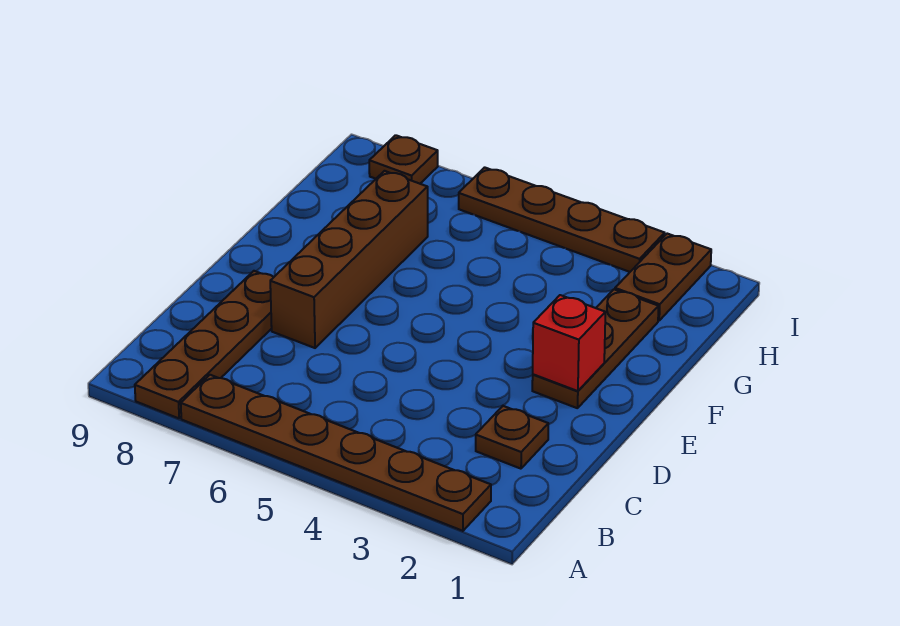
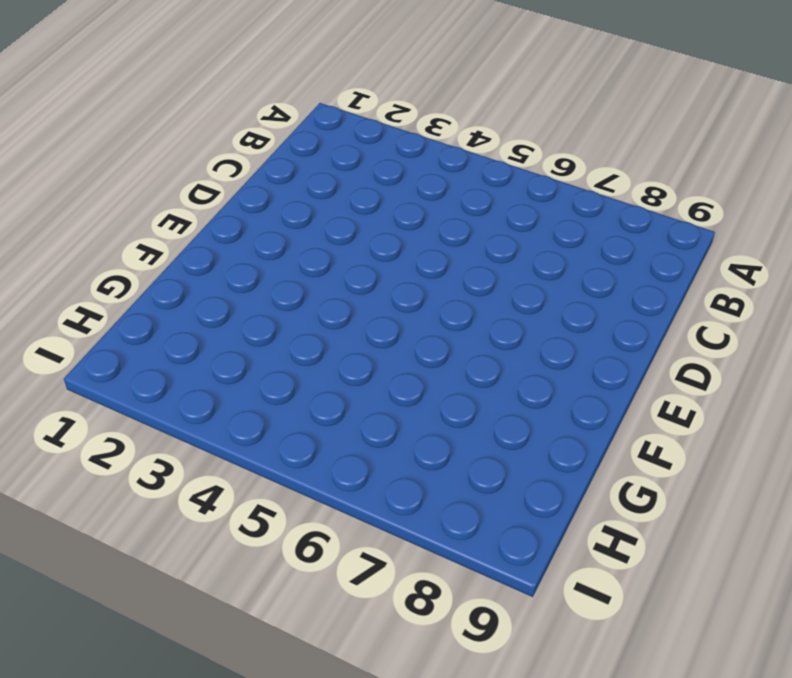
none -> brown 1x6 plate [181,375,491,531]
none -> brown 1x4 plate [135,271,274,418]

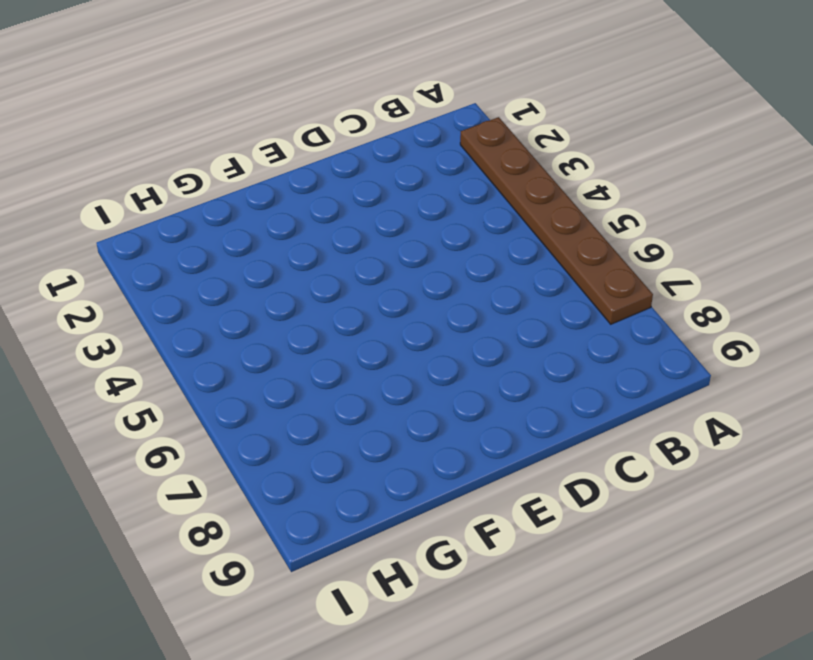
none -> brown 1x4 plate [135,271,274,418]
none -> brown 1x1 plate [476,406,548,469]

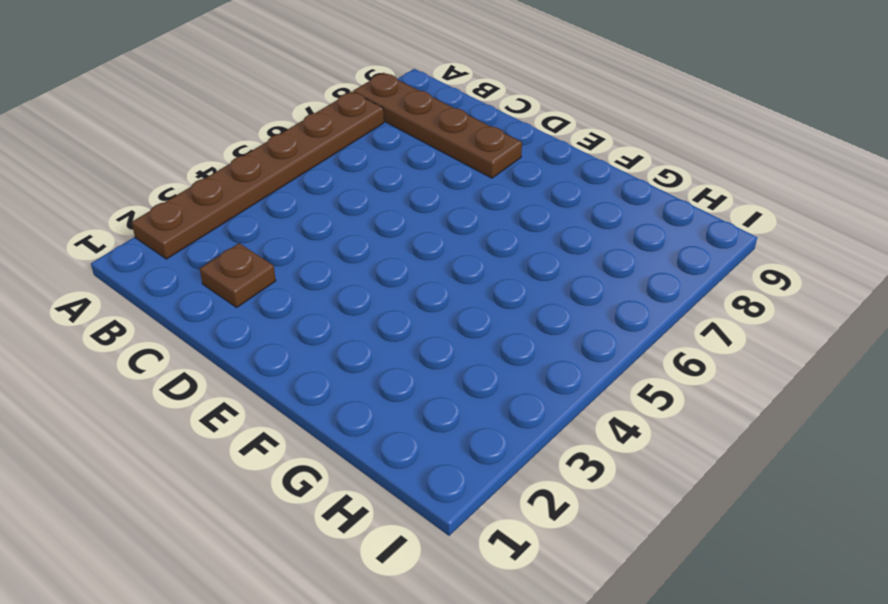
none -> brown 1x4 brick [270,171,428,348]
none -> brown 1x3 plate [532,289,659,408]

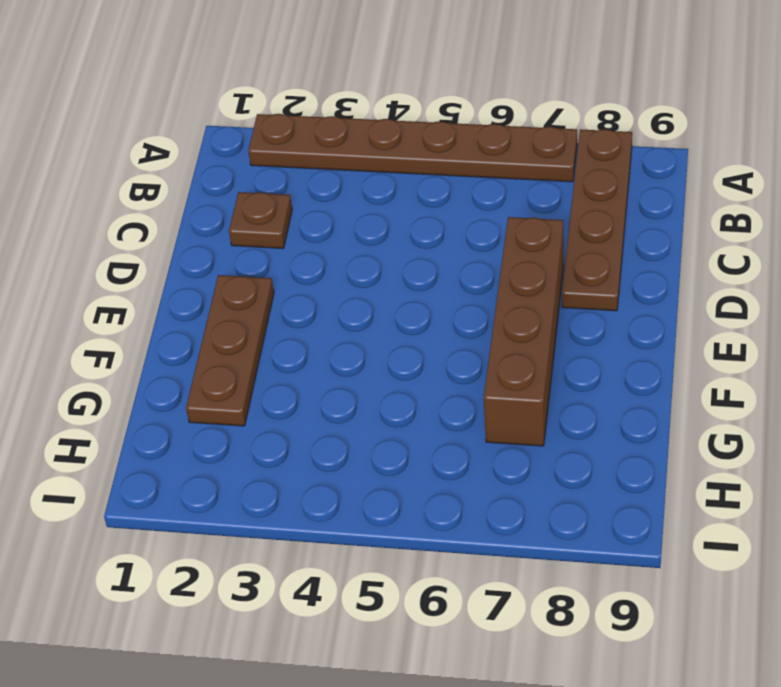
none -> brown 1x2 plate [615,234,711,321]
none -> brown 1x4 plate [459,167,665,272]

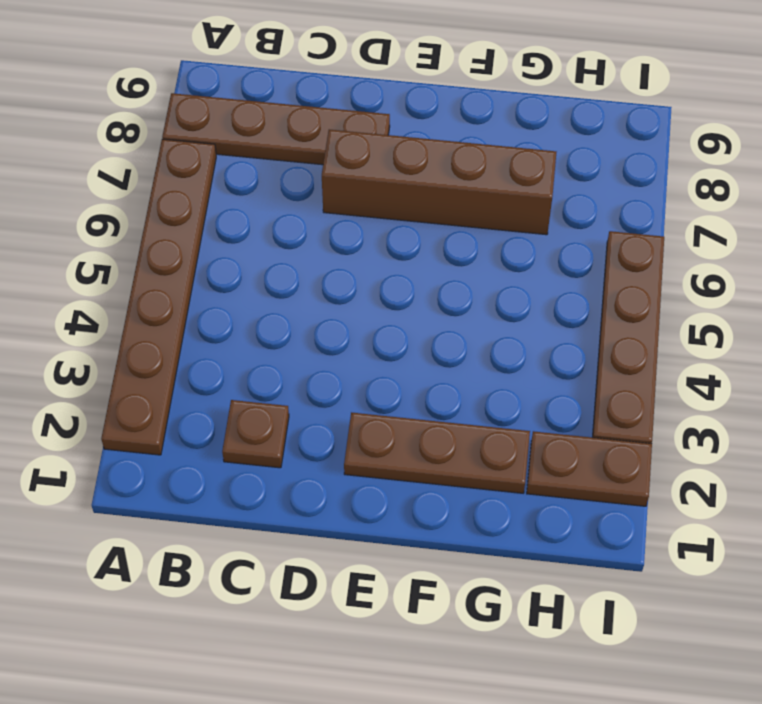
none -> brown 1x1 plate [369,135,438,184]
none -> red 1x1 brick [533,295,605,391]

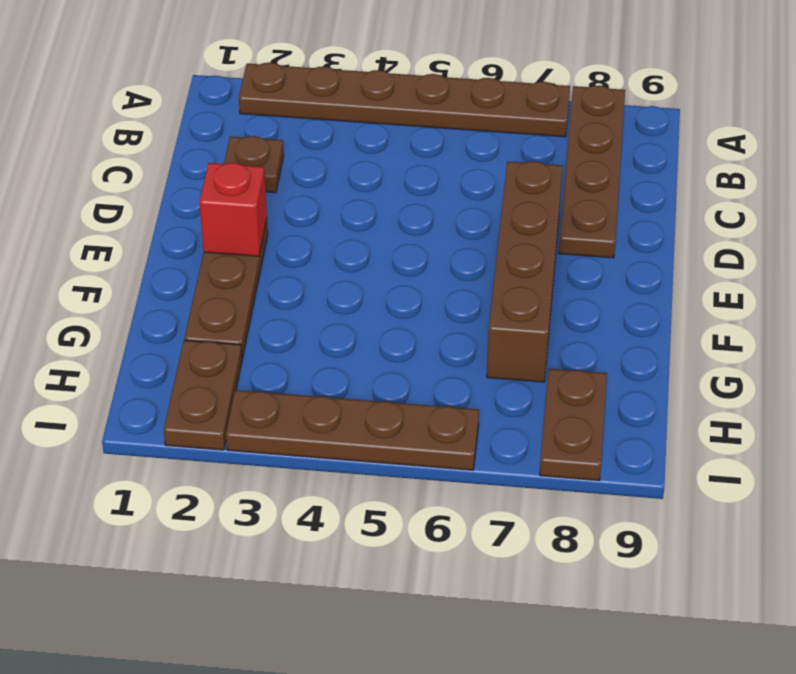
brown 1x2 plate [540,369,607,480] -> brown 1x1 plate [369,135,438,184]

